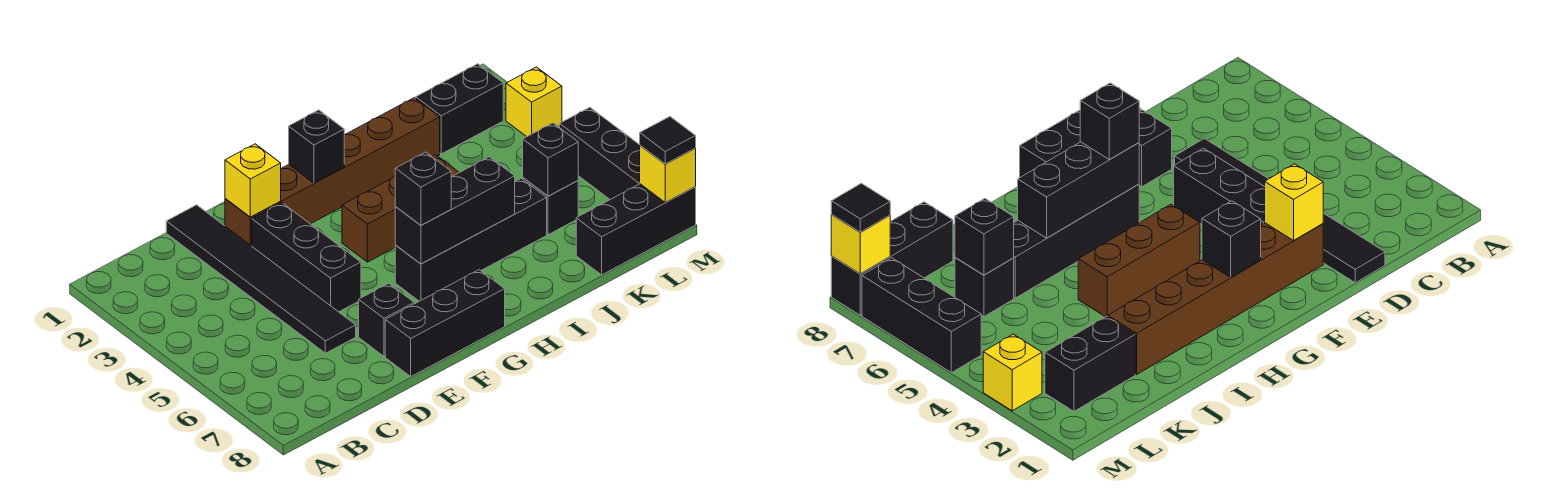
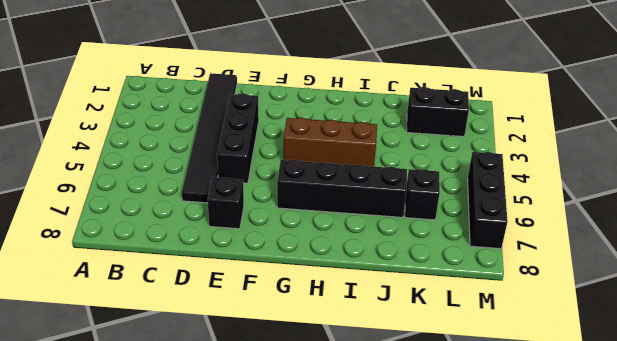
none -> brown 1x6 brick [225,98,440,246]
none -> black 1x3 brick [385,270,505,376]
none -> black 1x3 brick [576,184,696,275]

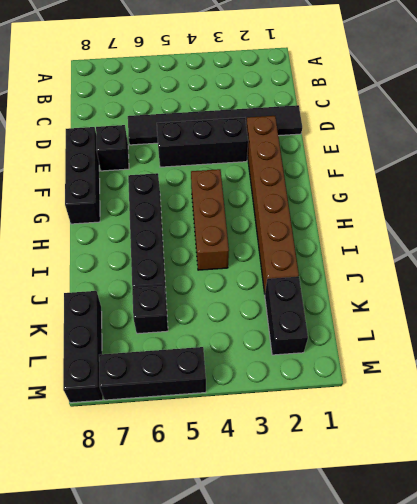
none -> yellow 1x1 brick [506,67,562,137]
none -> yellow 1x1 brick [225,144,281,217]
none -> black 1x1 brick [289,110,344,183]

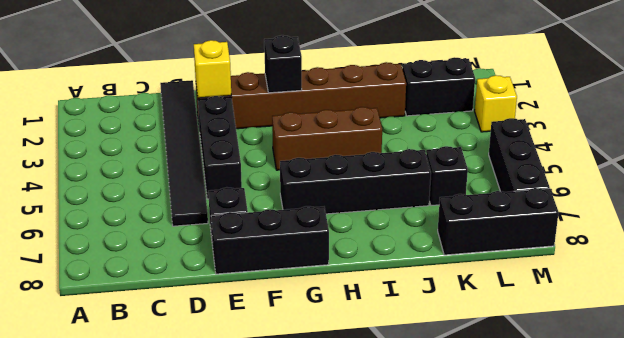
none -> black 1x3 brick [395,157,515,264]
none -> black 1x1 brick [523,123,578,196]
none -> yellow 1x1 brick [640,145,696,203]

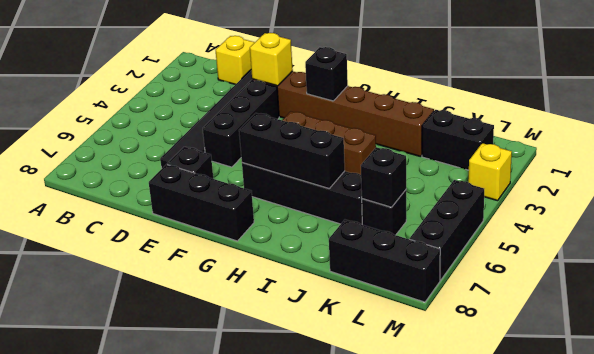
yellow 1x1 brick [216,36,255,85] -> yellow 1x1 brick moved to [640,145,696,203]
none -> black 1x1 brick [395,152,451,225]
none -> black 1x1 tile [640,117,696,164]

